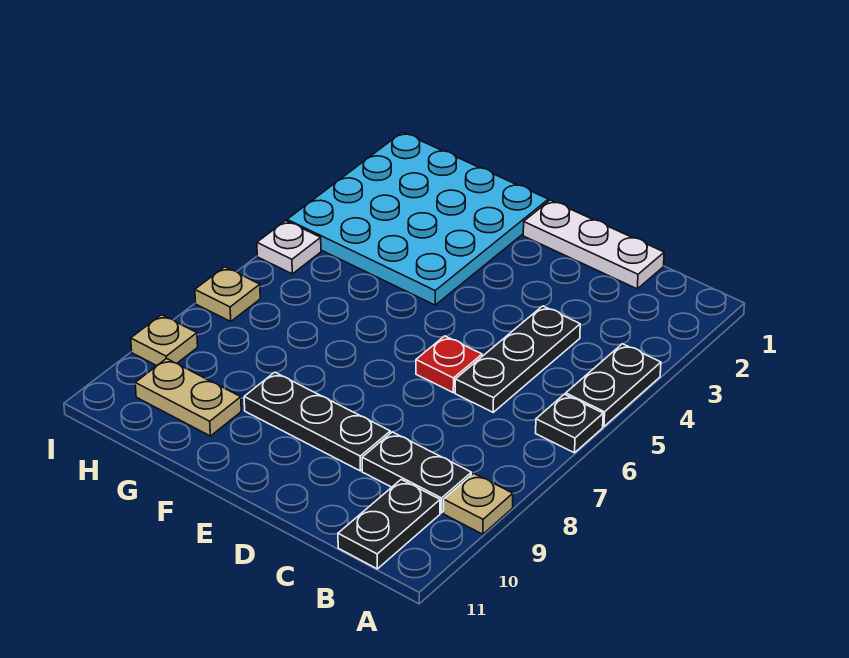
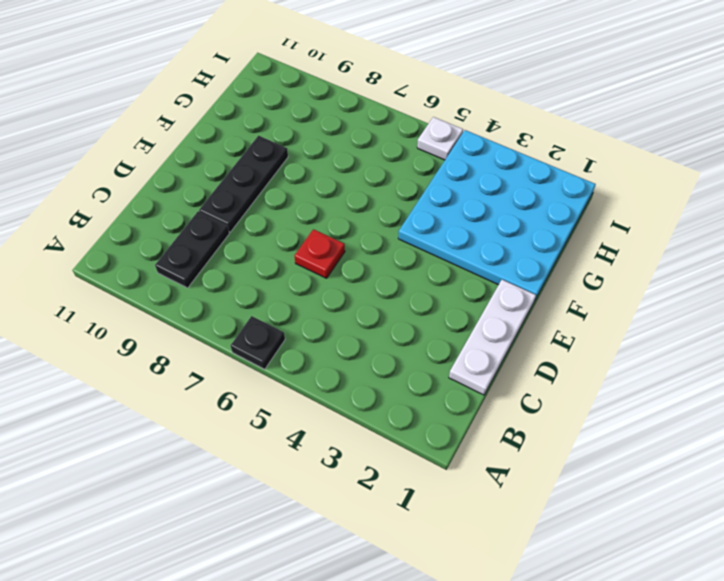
none -> black 1x2 plate [566,344,661,427]
none -> tan 1x1 plate [444,473,513,534]
none -> black 1x2 plate [338,480,440,569]

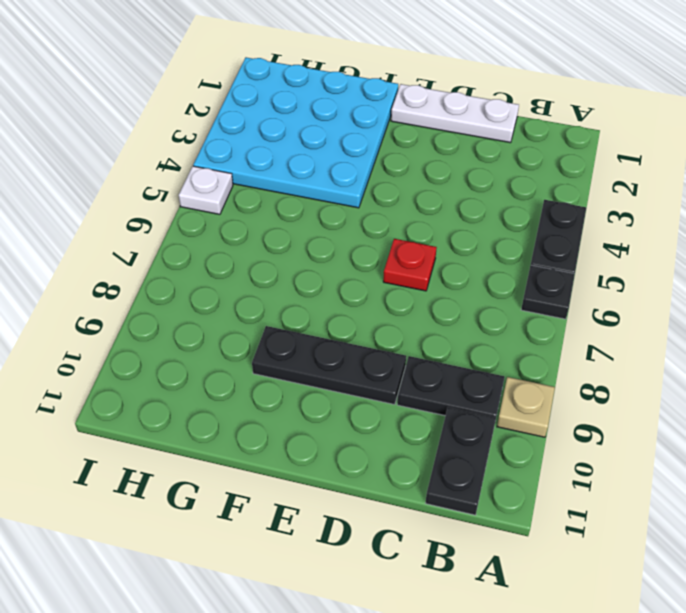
none -> black 1x3 plate [455,306,580,412]
none -> tan 1x2 plate [135,358,241,436]
none -> tan 1x1 plate [195,267,260,321]

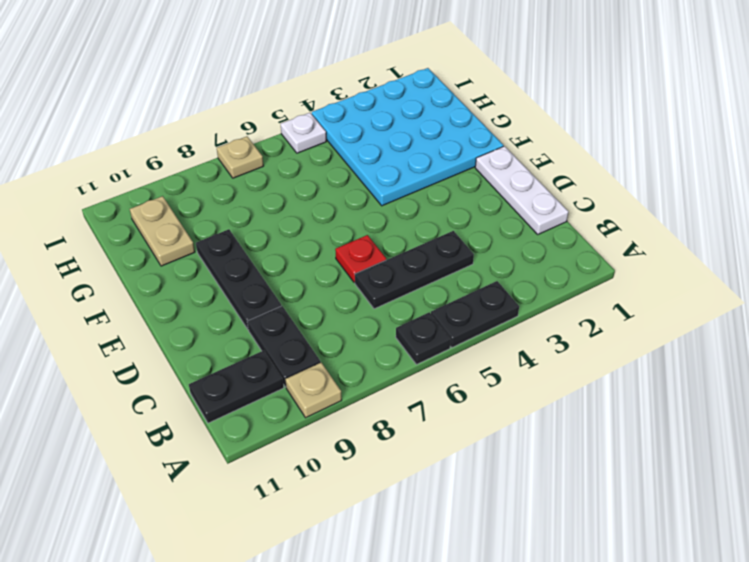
none -> tan 1x1 plate [131,315,198,366]

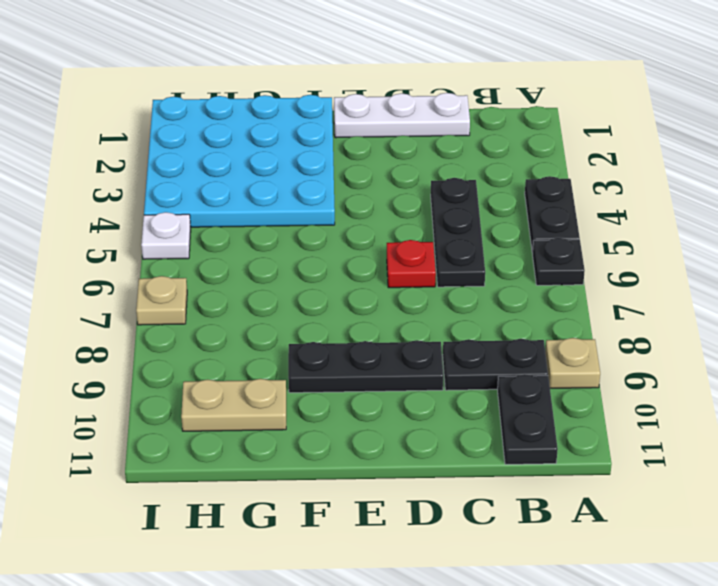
none -> tan 1x1 plate [131,315,198,366]

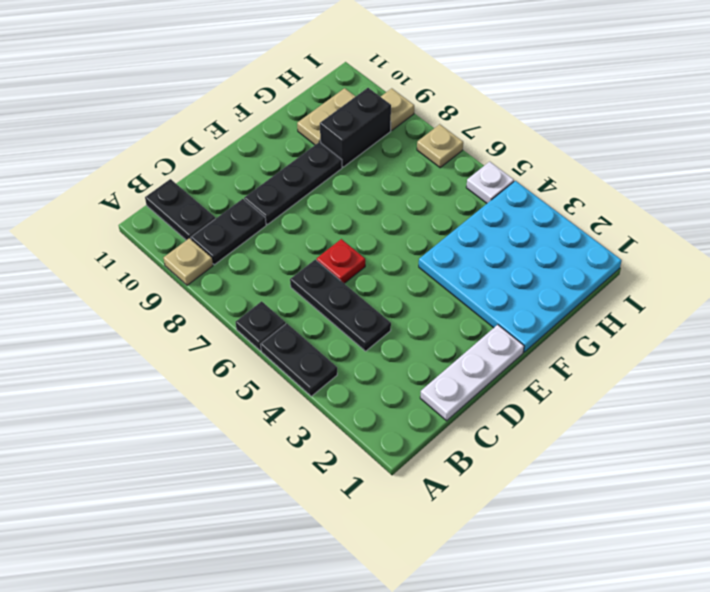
black 1x2 brick [320,88,391,167] -> none

